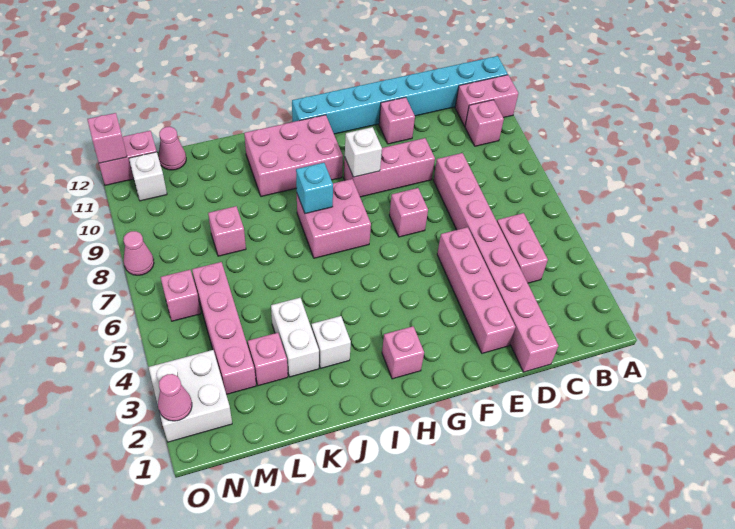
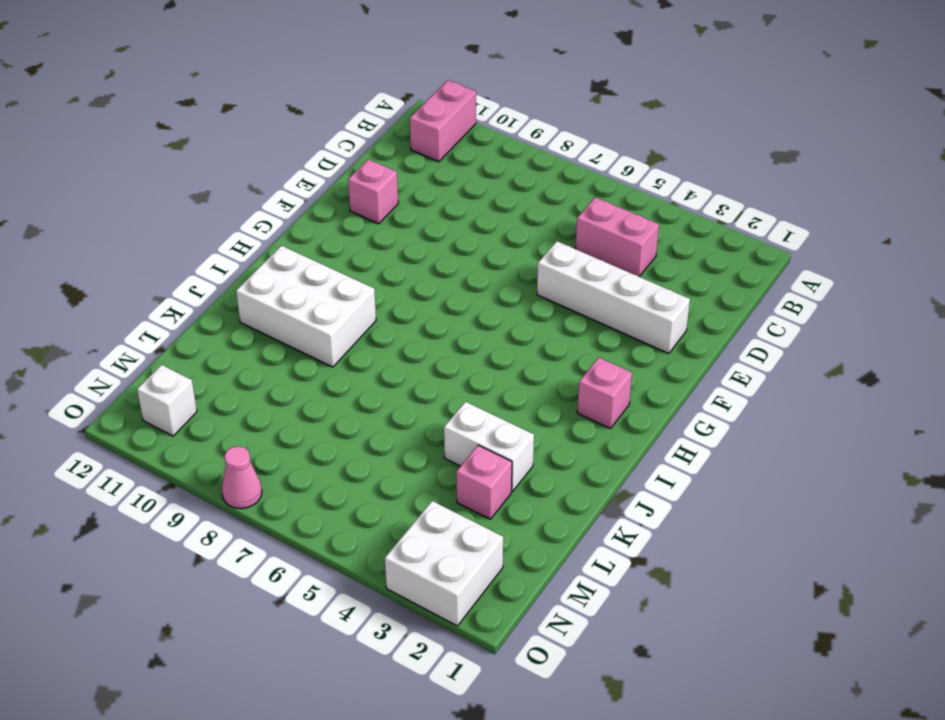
white 1x4 brick [537,241,690,353] -> pink 1x4 brick [437,227,515,353]
white 2x3 brick [236,246,376,367] -> pink 2x3 brick [244,115,343,197]
none -> cyan 1x8 brick [292,56,508,134]
none -> pink 1x1 brick [465,100,504,146]
none -> pink 1x8 brick [433,153,559,372]

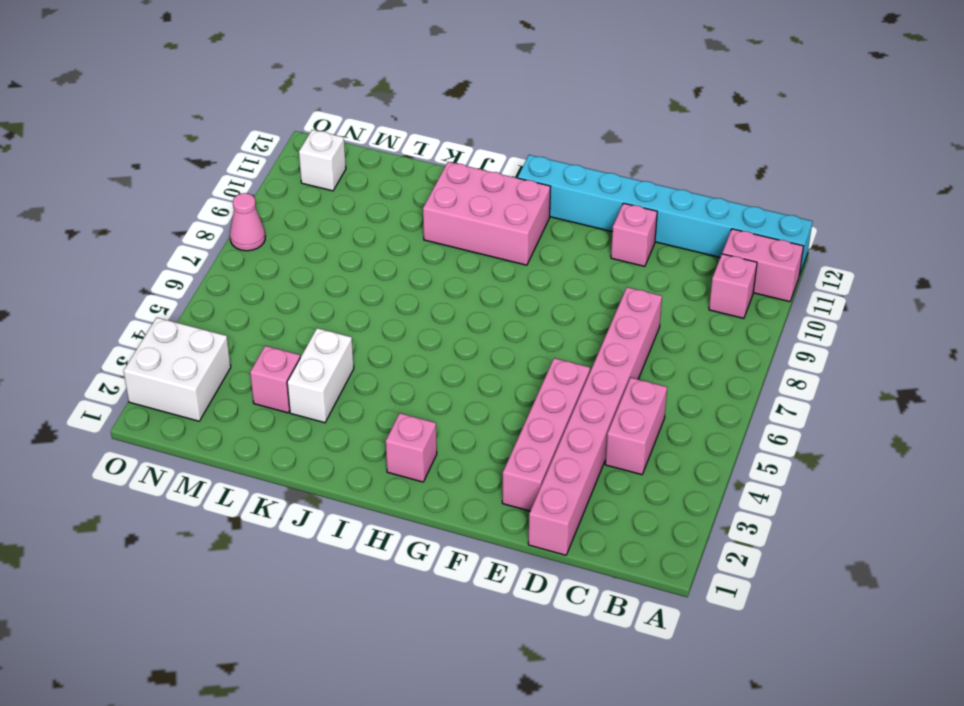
none -> pink 1x3 brick [344,138,435,197]
none -> pink 1x1 brick [389,188,428,237]
none -> pink 2x2 brick [297,179,371,258]

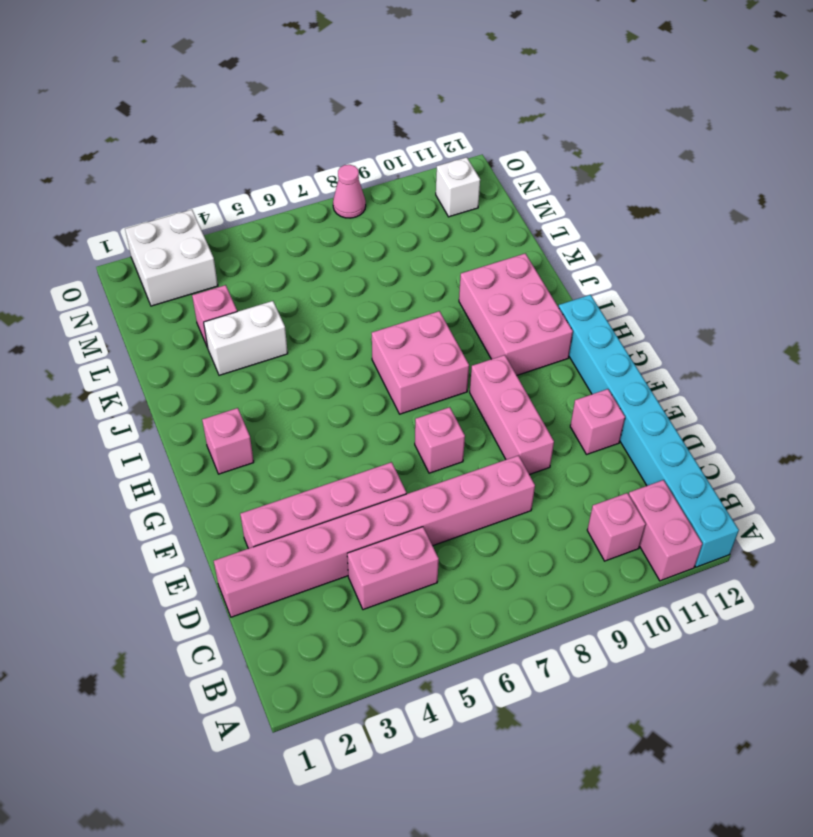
none -> white 1x1 brick [311,316,351,368]
none -> pink 1x1 brick [208,206,246,256]
none -> pink 1x4 brick [192,262,256,394]

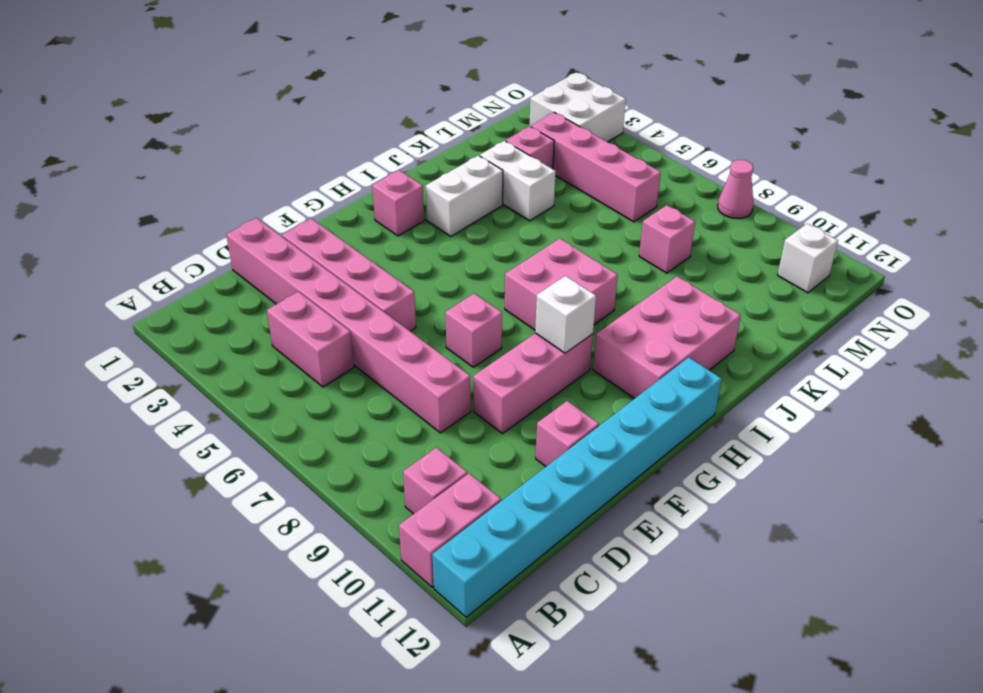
white 1x2 brick [426,156,503,236] -> white 1x1 brick [311,316,351,368]
none -> pink 1x1 cone [158,127,186,170]
none -> pink 1x1 brick [161,270,201,321]
none -> pink 1x2 brick [99,131,157,185]

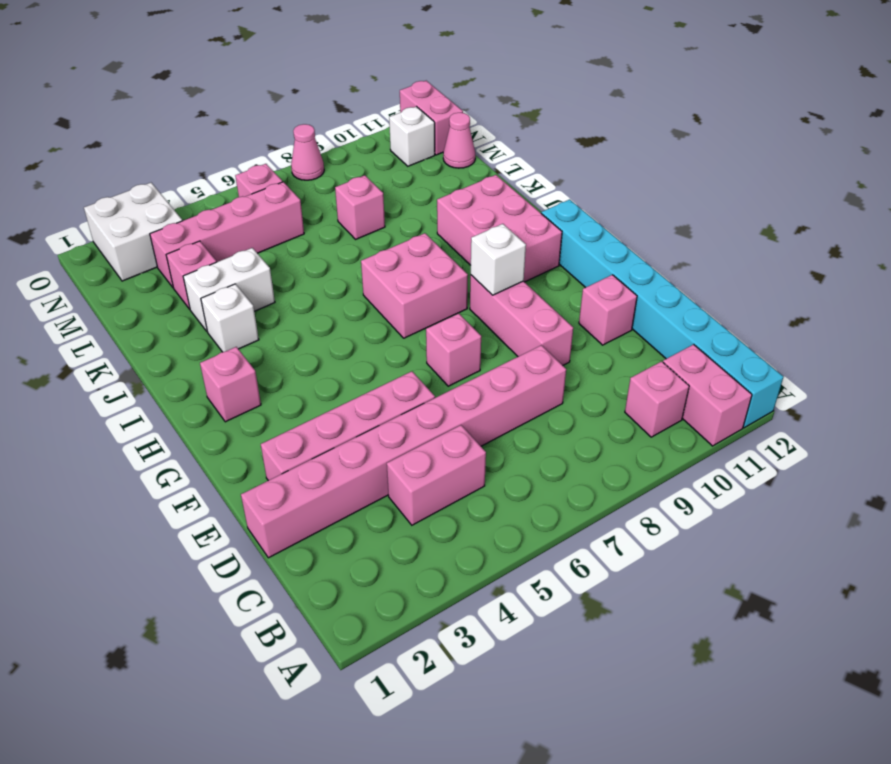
none -> cyan 1x1 brick [296,163,333,214]
none -> pink 1x1 cone [158,374,192,421]
none -> pink 1x1 brick [87,113,127,163]

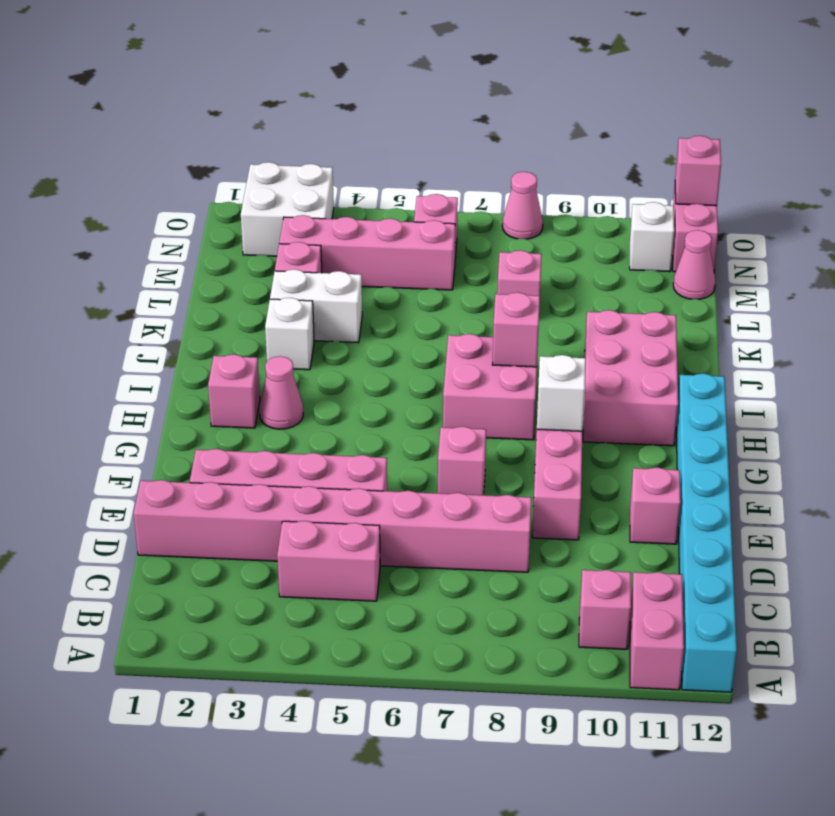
pink 1x1 cone [259,356,303,429] -> pink 1x1 cone moved to [158,374,192,421]
pink 1x1 brick [492,292,540,367] -> cyan 1x1 brick [296,163,333,214]

